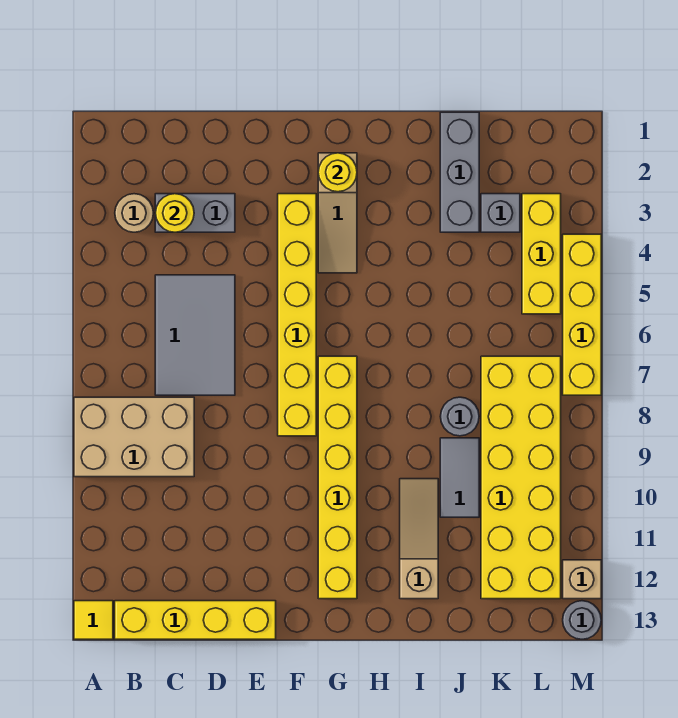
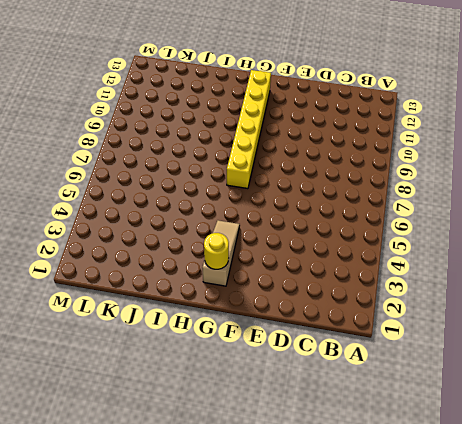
none -> tan 2x3 brick [74,397,194,477]
none -> yellow 1x1 tile [74,601,113,639]
none -> tan 1x1 round brick [115,194,153,232]

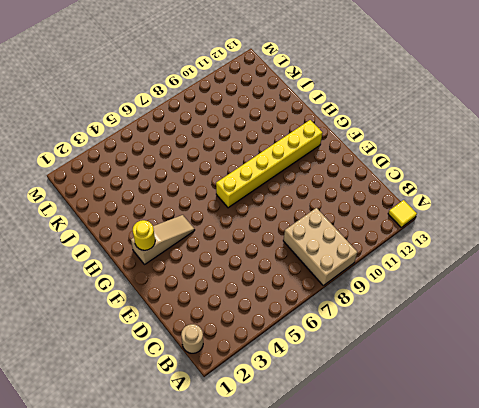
tan 1x1 round brick [181,324,203,353] -> tan 1x1 round brick moved to [115,194,153,232]
none -> yellow 1x4 brick [115,601,276,639]
none -> grey 1x2 brick [155,194,235,232]
none -> grey 2x3 tile [155,275,235,395]

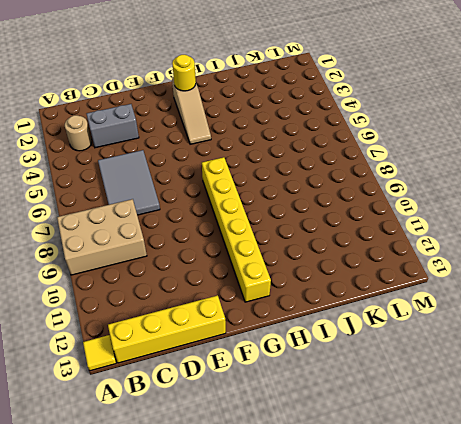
none -> yellow 1x6 brick [278,194,316,436]
none -> tan 1x3 slope [400,479,438,599]
none -> grey 1x3 brick [440,112,479,232]

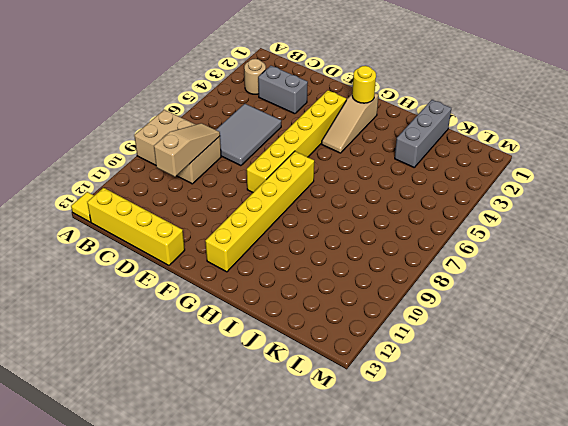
tan 1x3 slope [154,123,220,177] -> tan 1x3 slope moved to [400,479,438,599]
none -> grey 1x1 round brick [440,397,479,436]
none -> grey 1x2 tile [440,438,479,517]
none -> grey 1x1 brick [481,194,520,232]

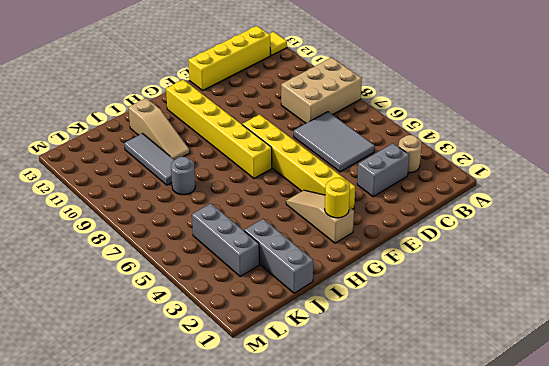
grey 1x3 tile [124,134,174,185] -> grey 1x2 tile [440,438,479,517]
grey 1x3 brick [192,204,259,276] -> grey 1x1 brick [481,194,520,232]
none -> yellow 2x6 brick [481,356,561,599]
none -> yellow 1x3 brick [522,194,561,314]
none -> yellow 1x4 brick [563,234,601,395]

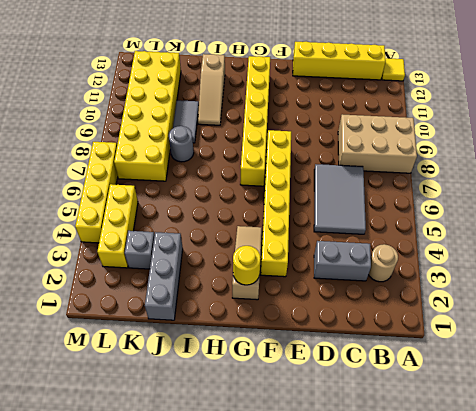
none -> tan 1x1 brick [563,560,601,599]
none -> grey 1x1 round brick [563,601,601,639]
none -> yellow 1x1 round brick [156,194,194,232]

